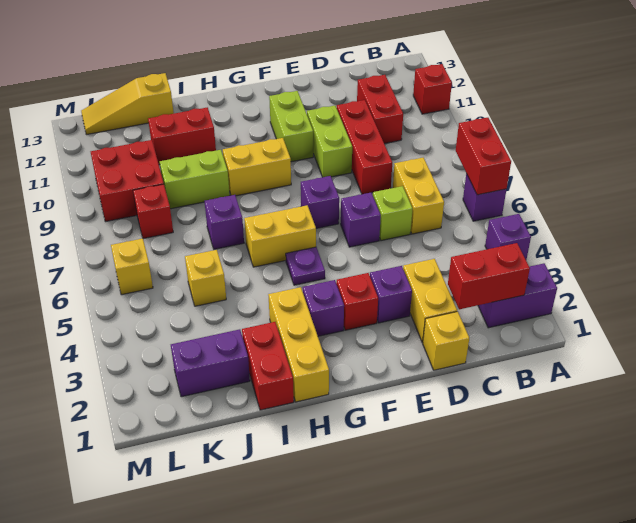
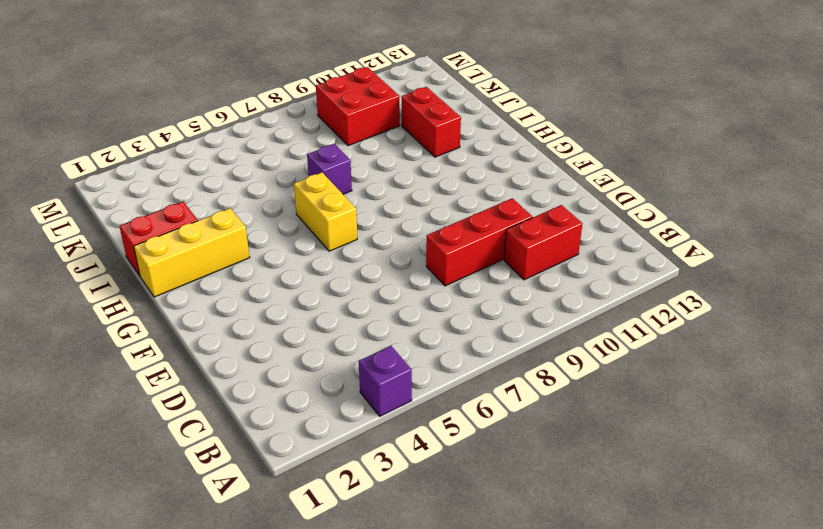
none -> purple 1x2 brick [478,263,557,328]
none -> purple 1x1 brick [463,174,507,221]
none -> red 1x1 brick [413,64,452,114]
none -> yellow 1x2 brick [393,157,444,234]

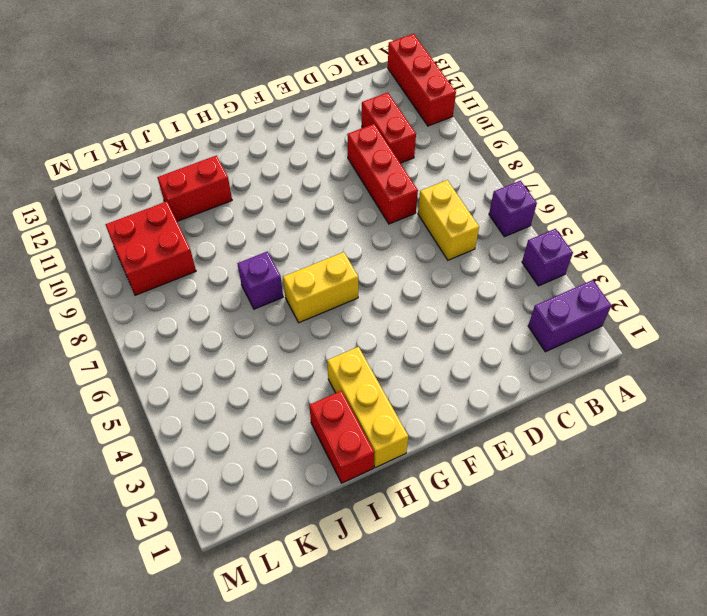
red 1x3 brick [388,34,456,126] -> red 1x1 brick [413,64,452,114]
none -> yellow 1x1 brick [423,312,469,370]
none -> yellow 1x2 brick [403,259,457,343]
none -> lime 1x1 brick [373,186,413,241]
none -> purple 1x1 brick [370,266,412,323]

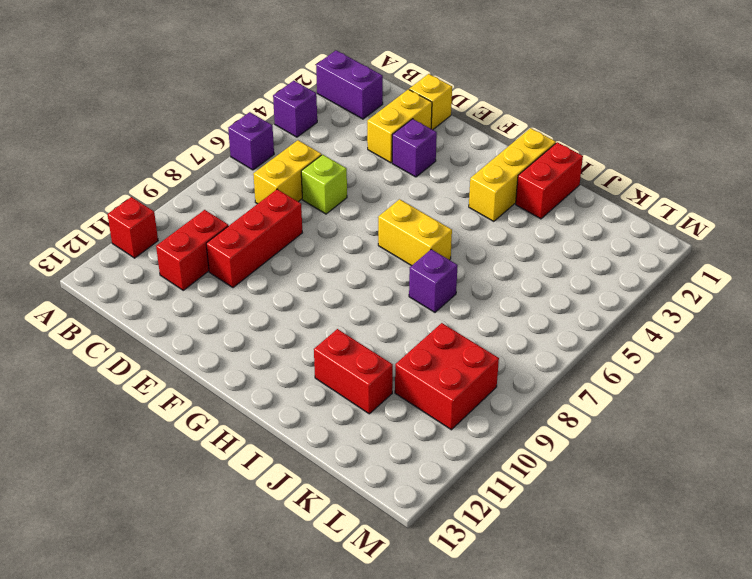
none -> purple 1x1 brick [341,193,381,247]
none -> lime 1x2 brick [307,106,352,177]
none -> red 1x1 brick [336,273,378,330]
none -> purple 1x1 brick [301,176,339,228]

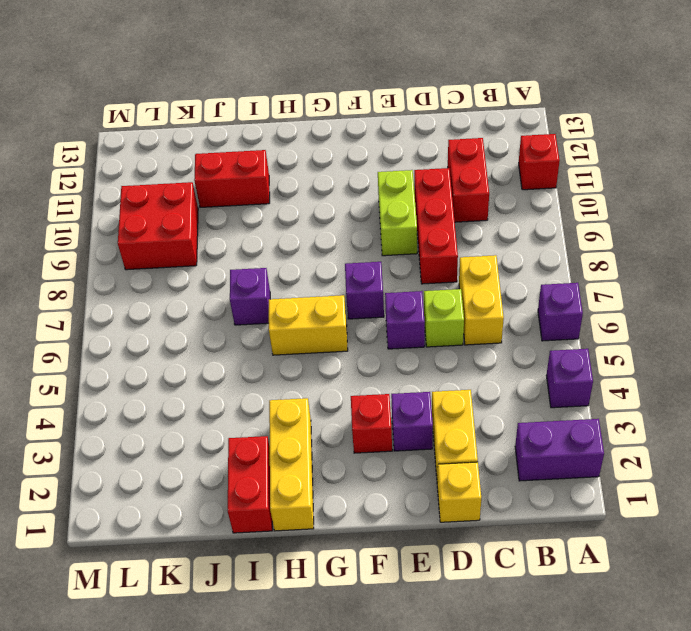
none -> lime 1x2 brick [269,91,313,162]
none -> purple 1x1 brick [303,280,344,336]
none -> purple 1x1 plate [286,247,325,285]
none -> yellow 1x2 brick [223,138,291,196]

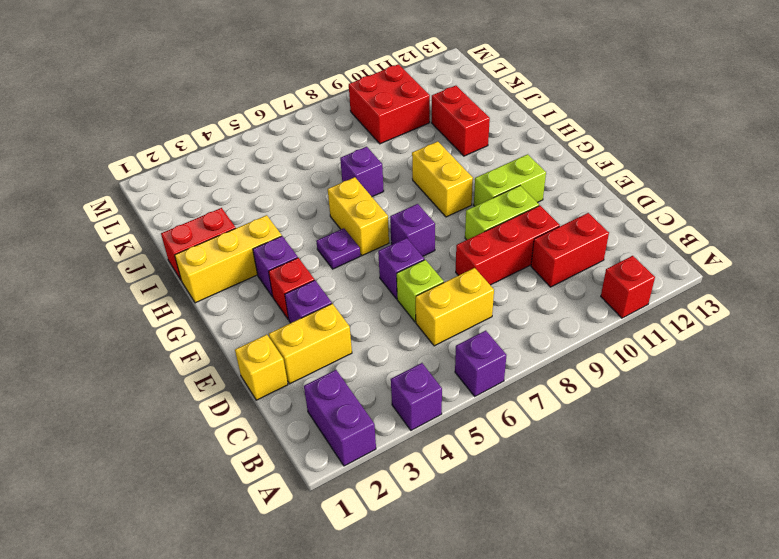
none -> lime 1x2 brick [160,150,230,209]
none -> purple 1x2 brick [171,329,250,397]
none -> yellow 1x1 brick [185,250,226,306]
none -> yellow 1x3 slope [81,73,174,135]

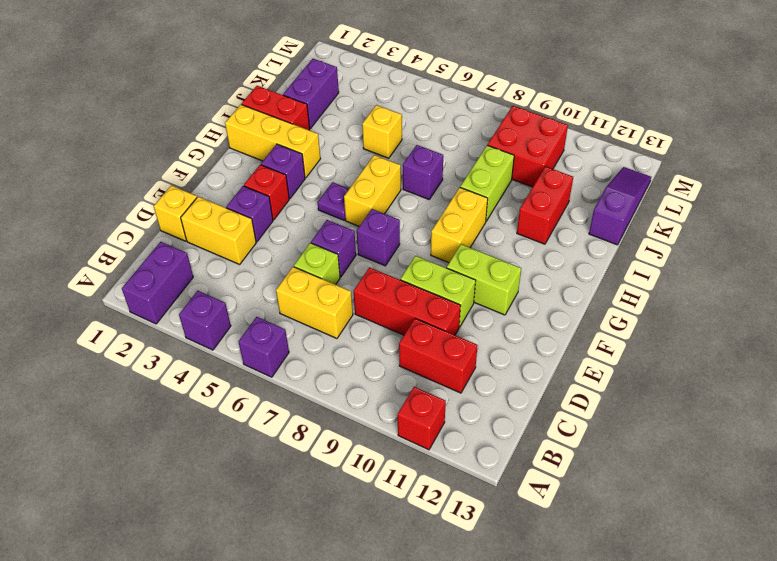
purple 1x3 slope [589,167,651,245] -> yellow 1x3 slope [81,73,174,135]
none -> red 1x1 brick [133,184,173,239]
none -> yellow 1x1 brick [111,238,153,295]
none -> red 1x2 brick [456,118,511,195]
none -> red 1x2 brick [448,243,530,309]

